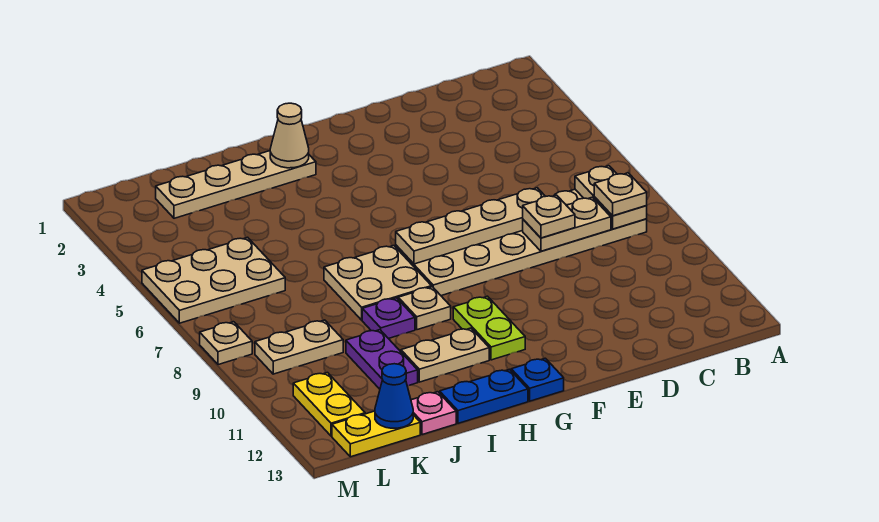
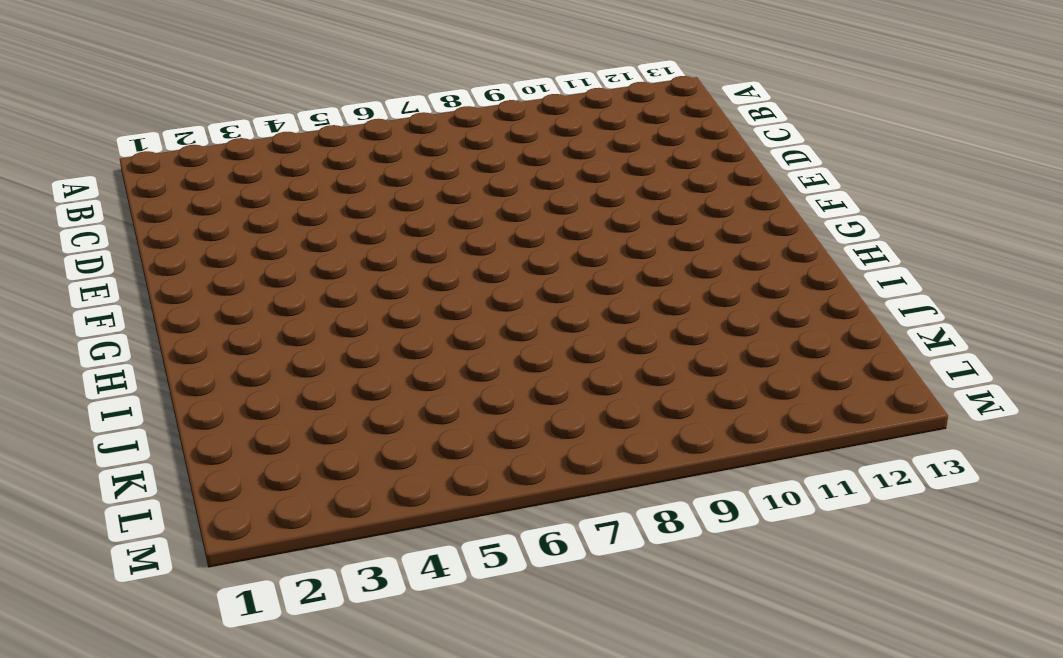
none -> tan 2x6 plate [396,189,647,296]
none -> lime 1x2 plate [453,296,525,360]
none -> blue 1x1 plate [511,358,564,401]

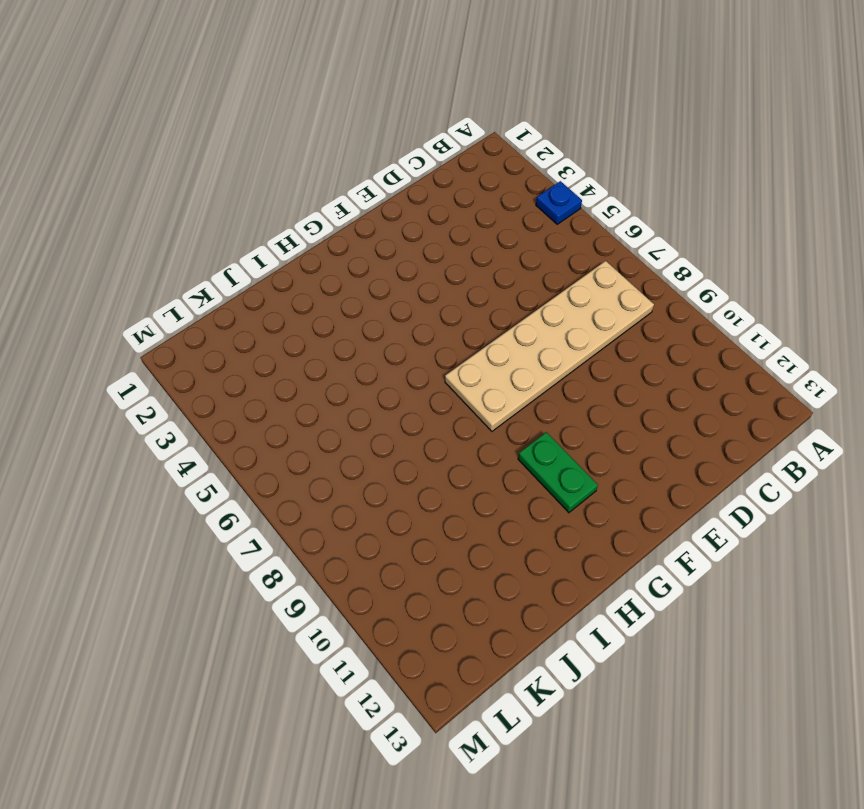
blue 1x1 plate [536,181,582,224] -> blue 1x1 plate moved to [511,358,564,401]
green 1x2 plate [518,432,598,513] -> lime 1x2 plate [453,296,525,360]
none -> tan 1x4 plate [156,151,316,218]
none -> tan 2x2 plate [324,246,432,320]
none -> tan 1x1 plate [398,287,451,330]

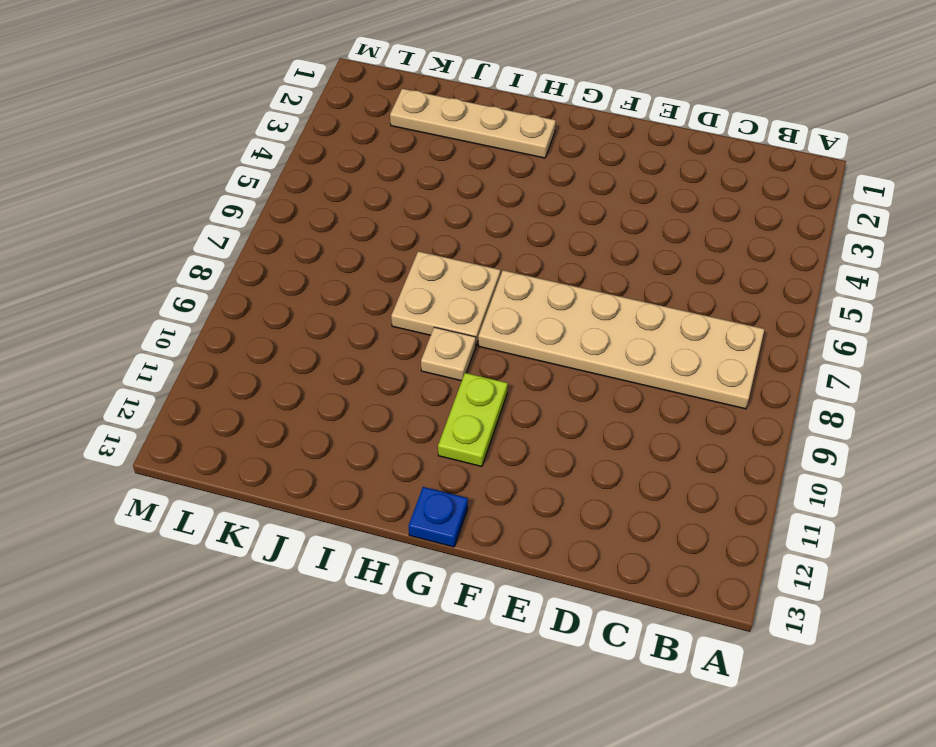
none -> tan 1x2 plate [401,328,489,382]
none -> blue 1x2 plate [440,369,528,423]
none -> purple 1x1 plate [362,298,415,339]

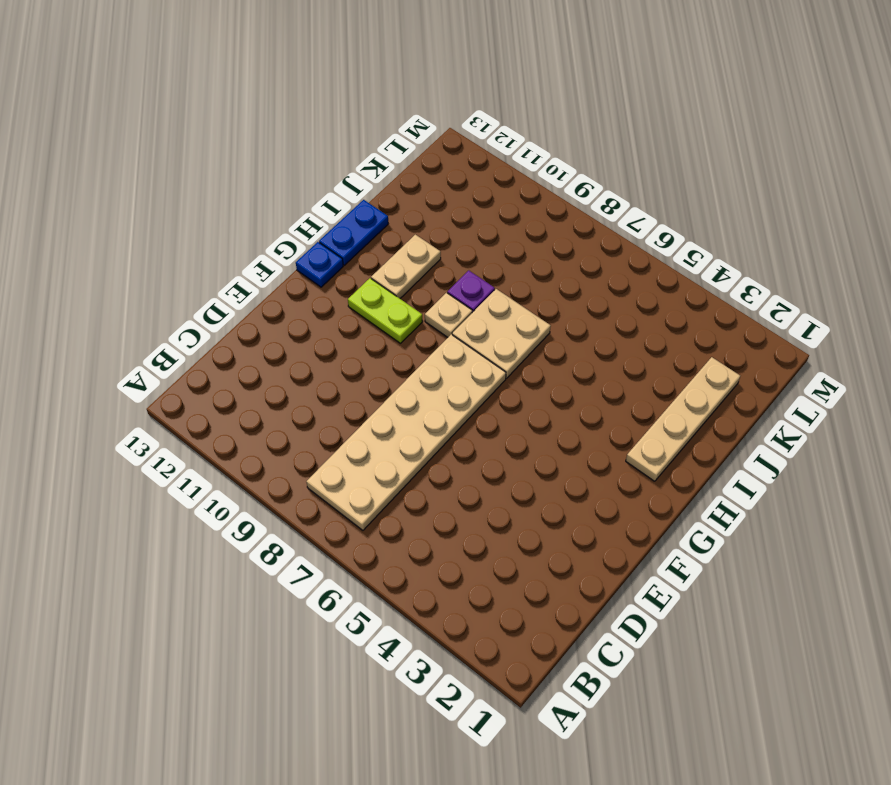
none -> purple 1x2 plate [346,330,418,389]
none -> pink 1x1 plate [411,392,456,435]
none -> tan 2x3 plate [142,237,285,323]

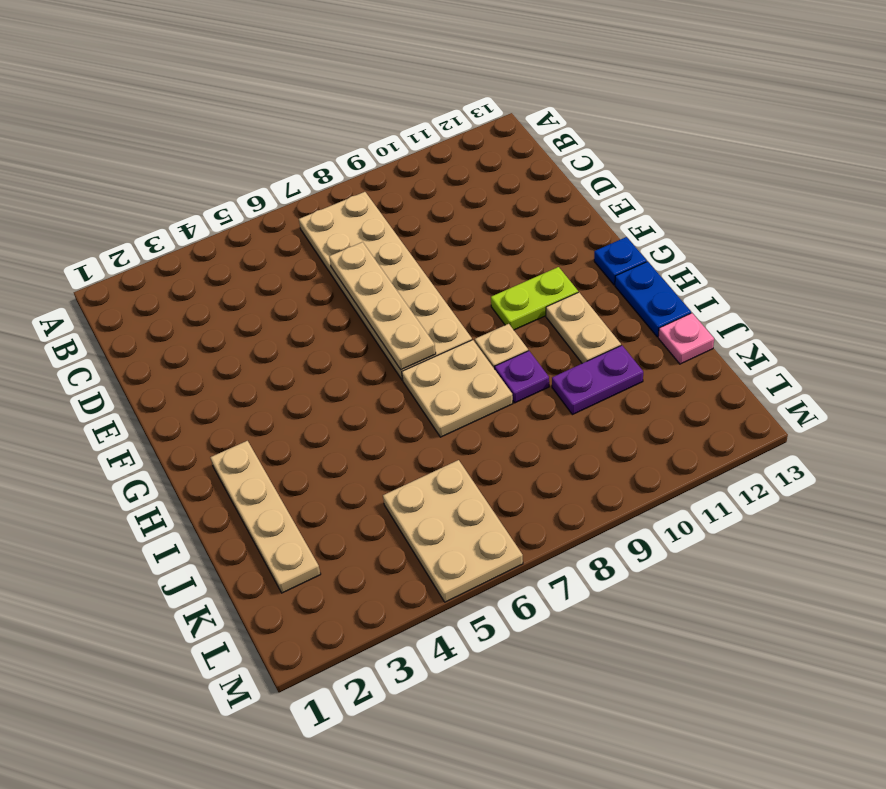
none -> tan 1x2 plate [255,320,343,374]
none -> yellow 1x2 plate [332,411,420,457]
none -> yellow 1x2 plate [293,373,365,436]

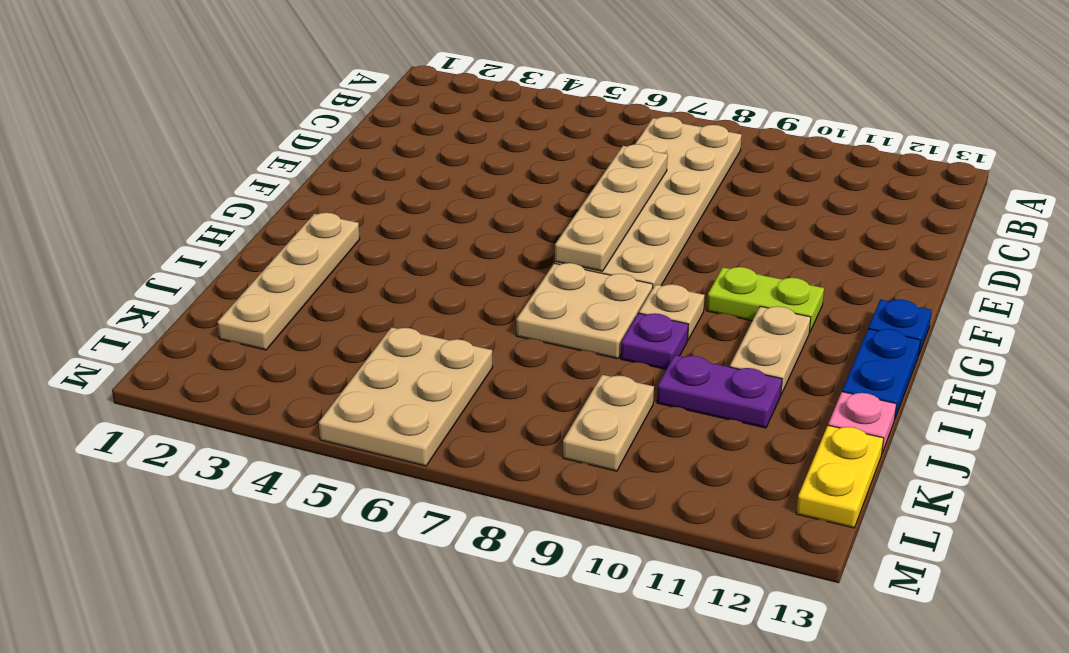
none -> yellow 1x2 plate [293,373,365,436]
none -> tan 1x1 plate [200,322,252,365]
none -> tan 1x2 plate [575,166,647,229]

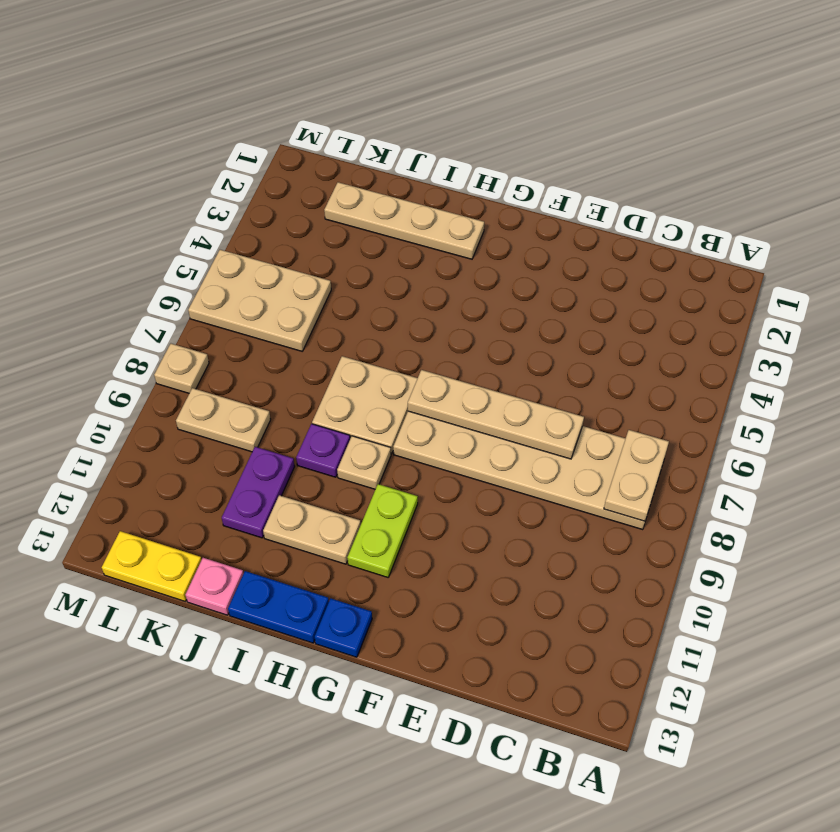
none -> yellow 1x2 plate [293,373,365,436]
none -> tan 1x2 plate [523,197,611,251]
none -> tan 1x1 cone [270,103,309,168]

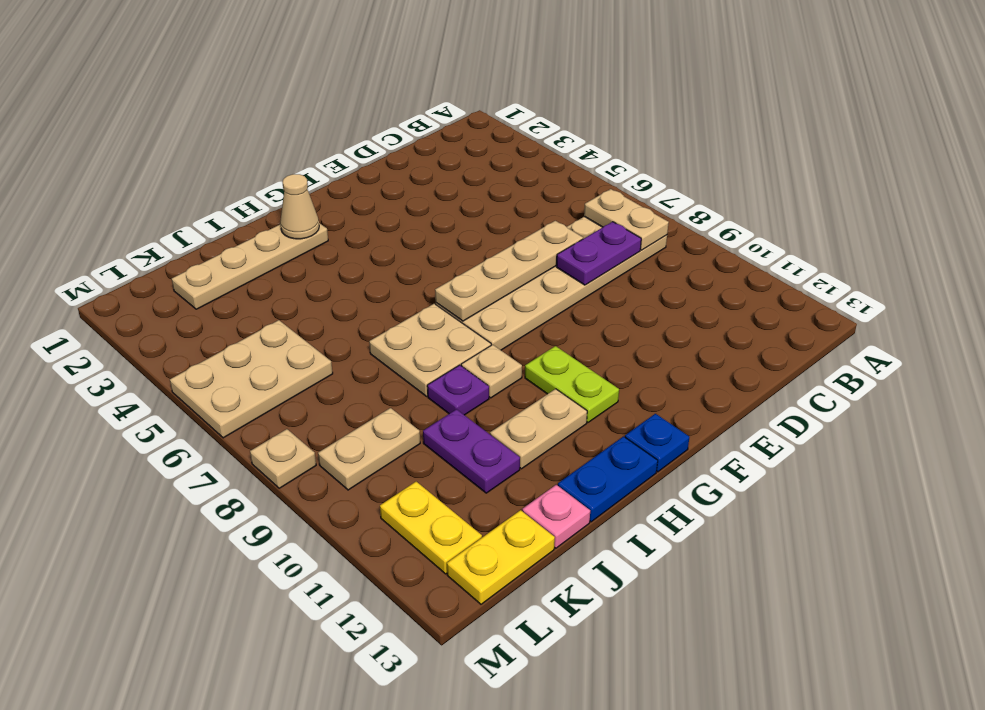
purple 1x2 plate [556,222,641,285] -> tan 1x2 plate [523,197,611,251]
none -> blue 1x1 cone [375,364,413,428]
none -> tan 1x1 plate [594,173,647,216]
none -> tan 1x1 plate [523,195,575,238]

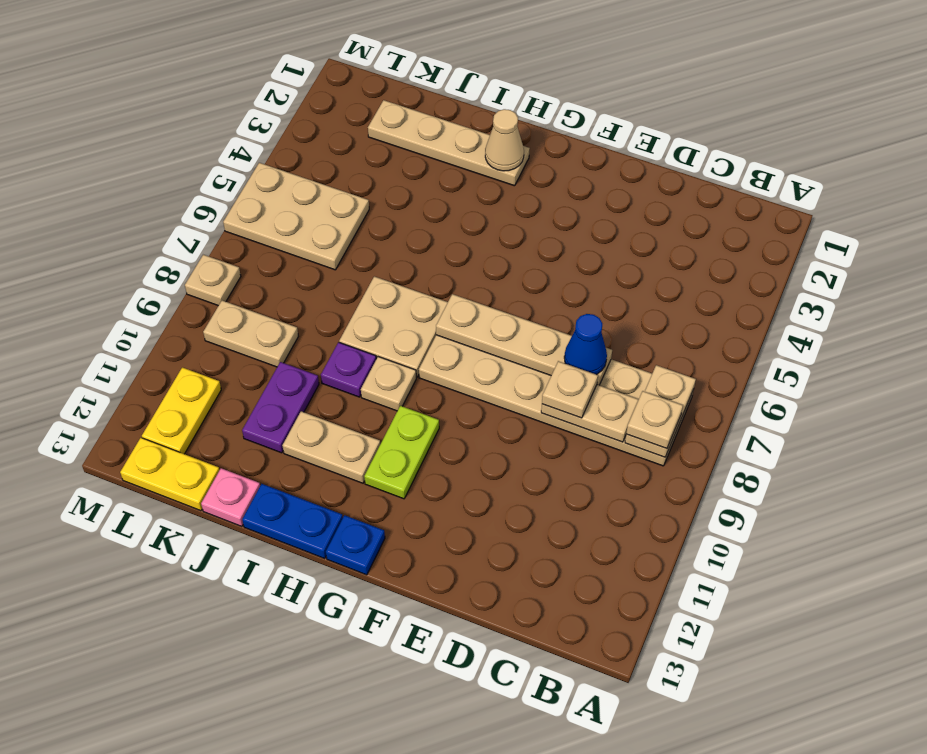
blue 1x1 cone [564,314,607,375] -> blue 1x1 cone moved to [375,364,413,428]

